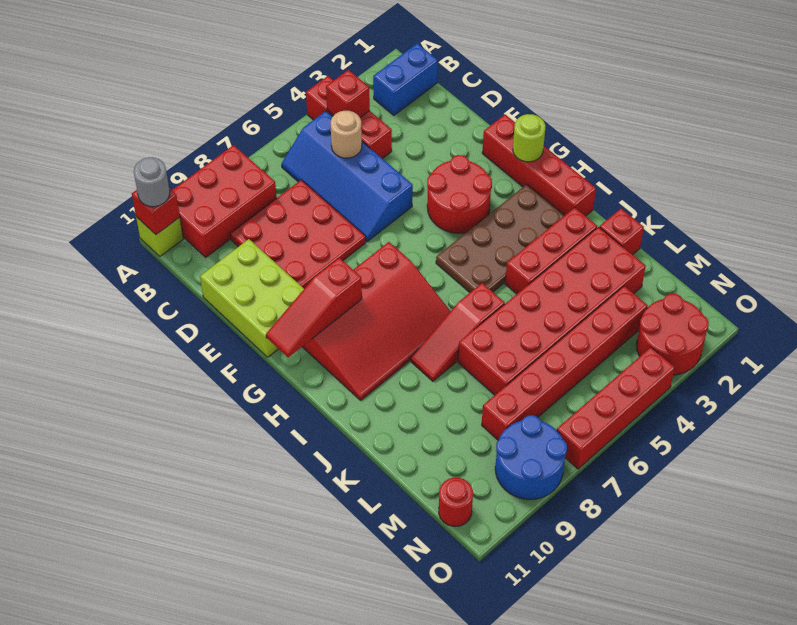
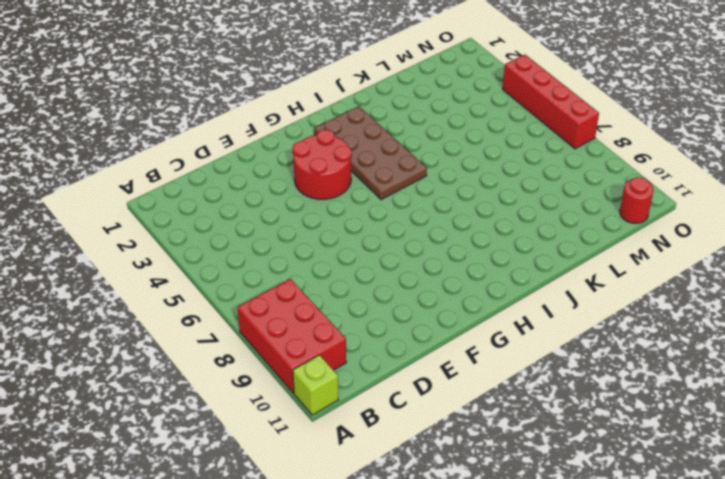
none -> red 1x3 brick [306,76,392,159]
none -> blue 1x2 brick [373,43,438,115]
none -> blue 2x4 slope [282,111,413,242]

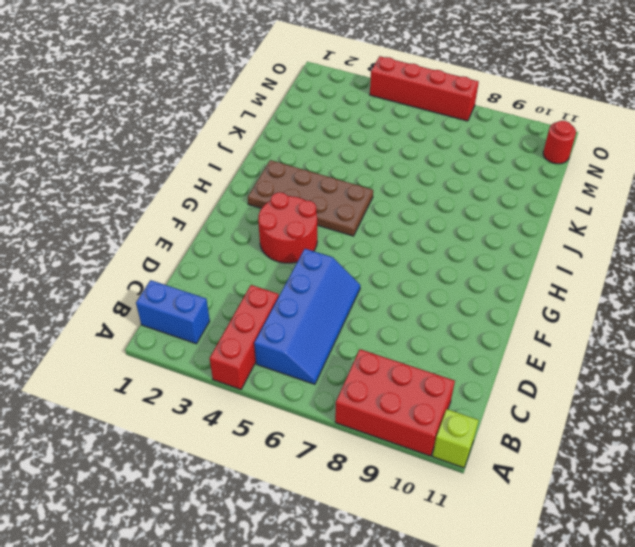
none -> red 3x3 plate [230,180,366,289]
none -> lime 2x3 brick [200,239,304,357]
none -> red 1x4 brick [482,115,596,216]

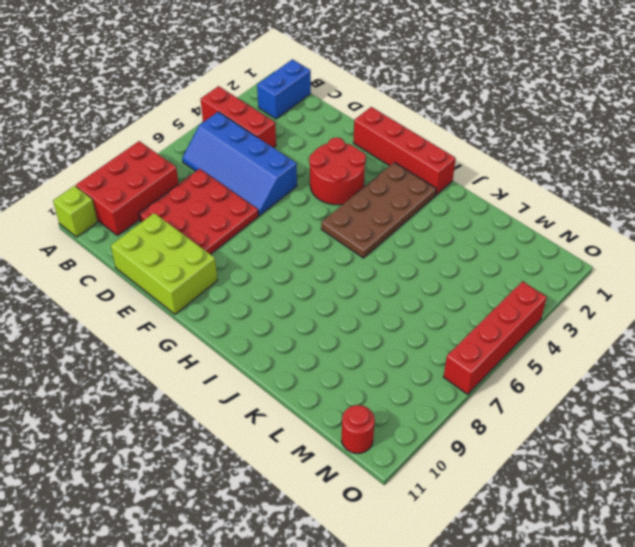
none -> red 3x4 slope [302,242,450,400]
none -> red 1x3 brick [505,207,597,294]
none -> red 1x3 slope [411,283,505,381]

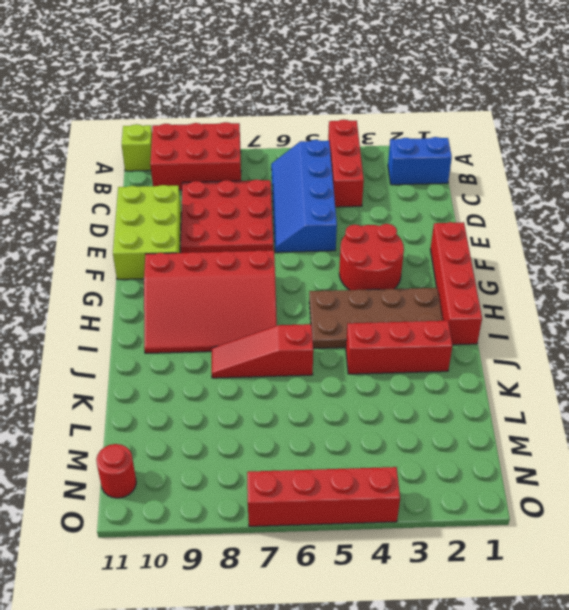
none -> red 1x1 brick [599,209,644,255]
none -> red 2x6 brick [458,227,646,395]
none -> red 1x6 brick [482,286,648,440]

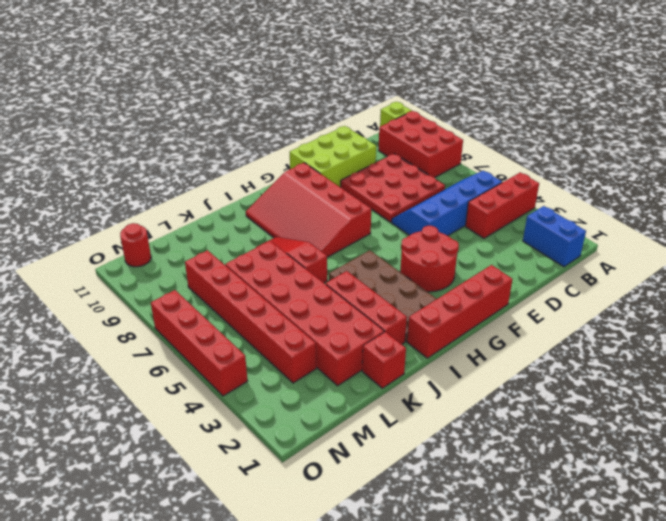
none -> red 2x2 round brick [637,294,709,375]
none -> blue 2x2 round brick [495,415,567,499]
none -> red 1x1 brick [132,188,180,235]

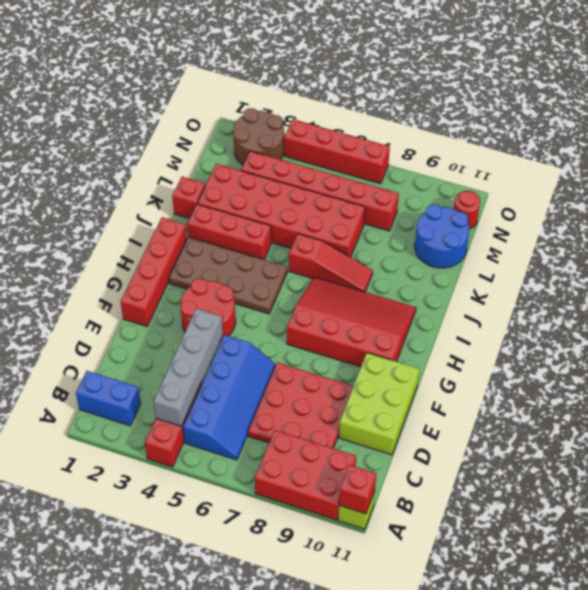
grey 1x4 brick [153,309,223,426] -> red 1x1 brick [326,70,370,117]
blue 2x2 round brick [415,204,469,268] -> blue 2x2 round brick moved to [495,415,567,499]
brown 2x2 round brick [233,108,284,165] -> red 2x2 round brick [637,294,709,375]
none -> tan 1x1 round brick [331,111,362,158]
none -> lime 1x1 round brick [513,114,545,162]
none -> red 1x3 slope [266,258,362,357]

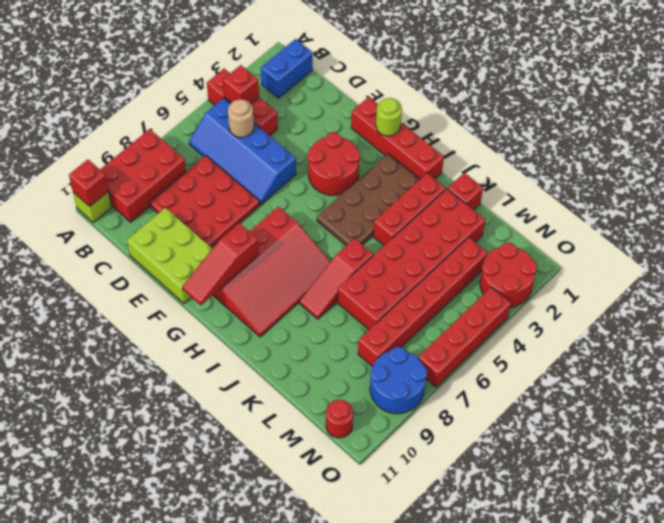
none -> grey 1x1 round brick [134,157,170,207]

